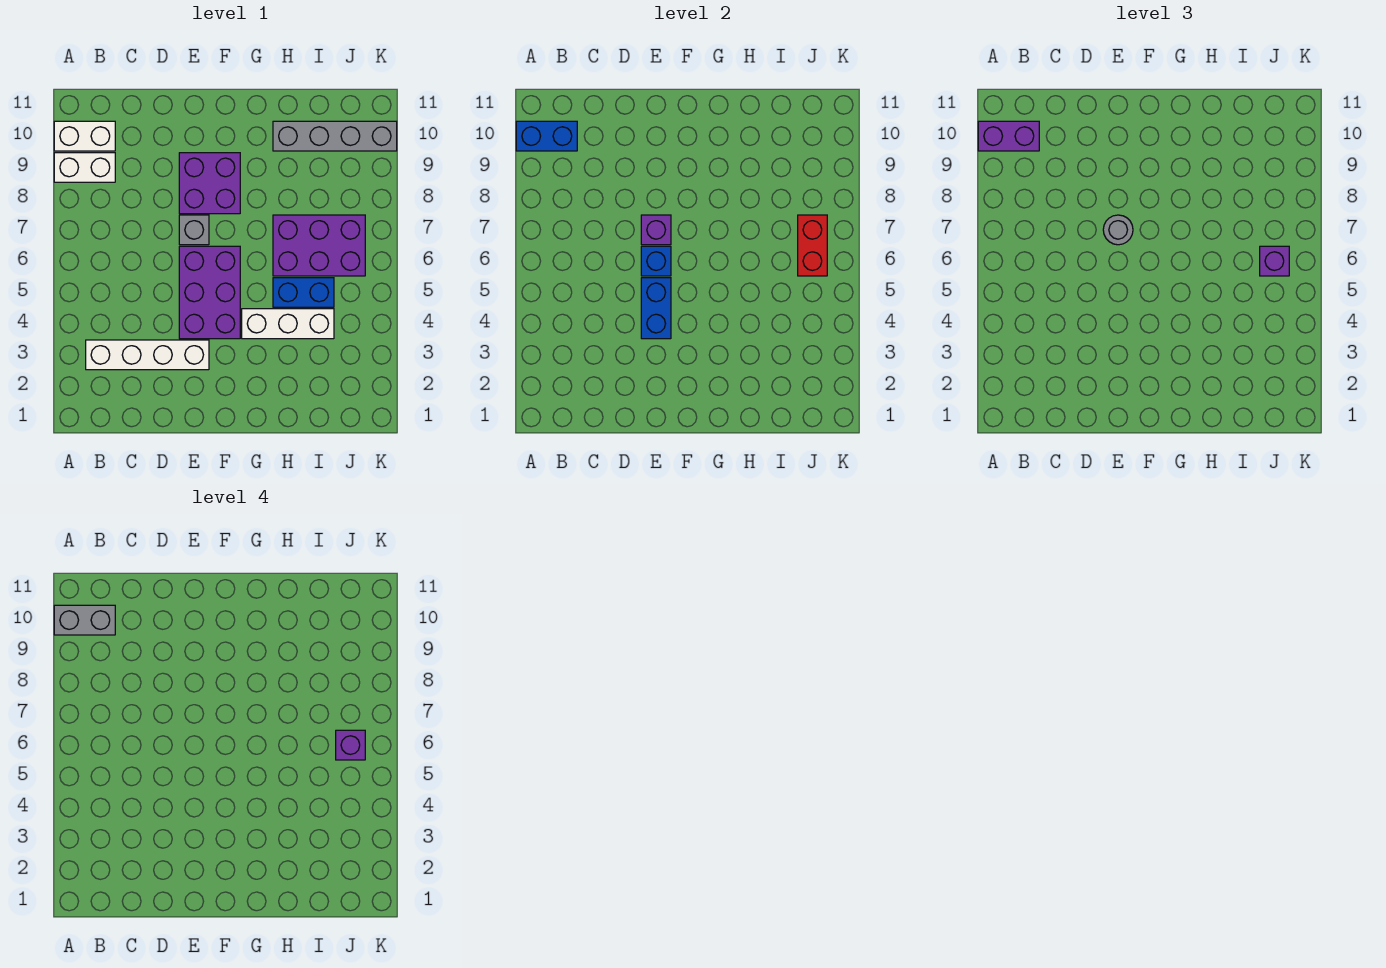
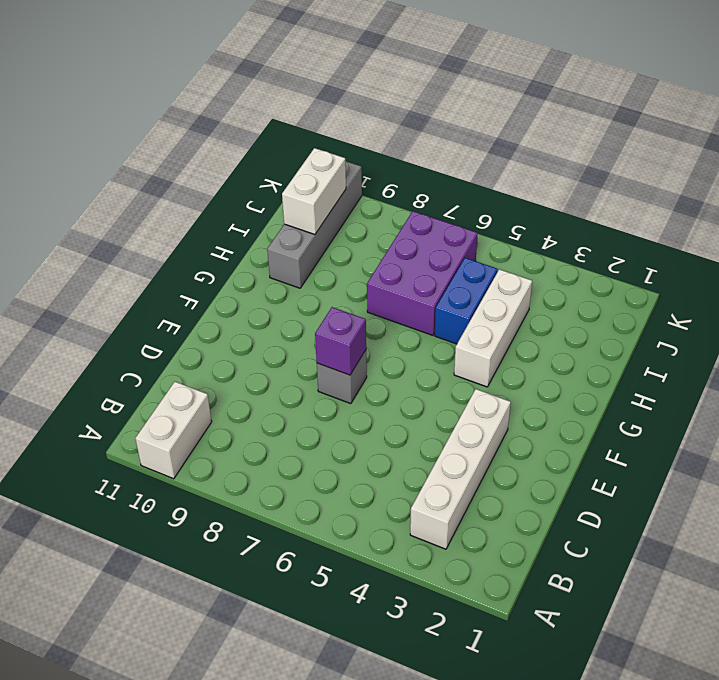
white 1x2 brick [282,148,346,234] -> white 1x2 brick moved to [54,153,115,182]
none -> purple 2x3 brick [179,246,240,339]
none -> purple 2x2 brick [179,153,240,214]
none -> blue 1x2 brick [516,121,577,151]

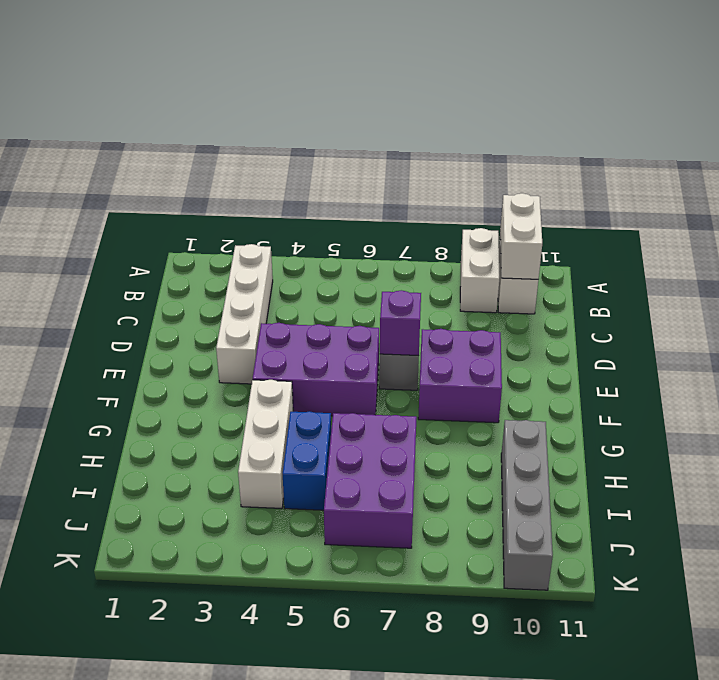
white 1x2 brick [500,193,542,279] -> blue 1x2 brick [516,121,577,151]
none -> blue 1x2 brick [641,278,671,339]
none -> blue 1x1 brick [641,246,671,276]
none -> red 1x2 brick [798,215,827,276]

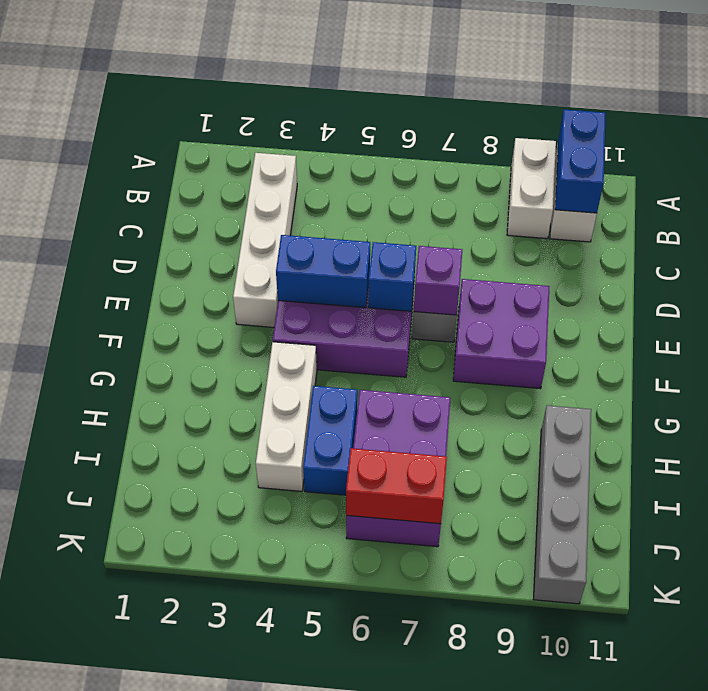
none -> purple 1x2 brick [978,121,1039,151]
none -> grey 1x1 round brick [1103,215,1133,245]
none -> purple 1x1 brick [1260,246,1289,276]

